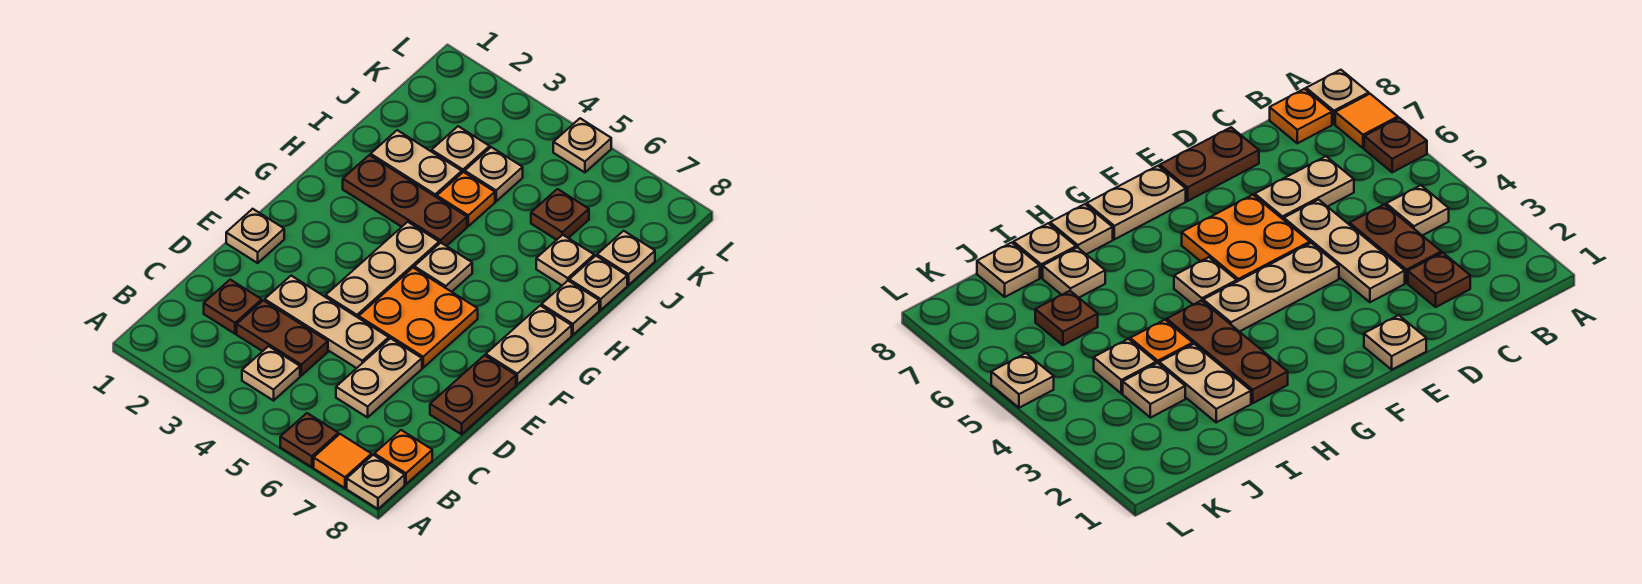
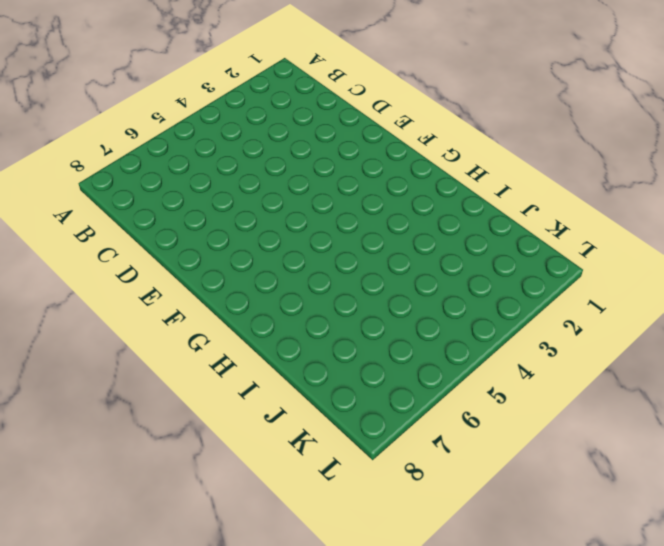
none -> brown 1x1 plate [280,413,338,467]
none -> orange 1x1 tile [314,434,372,488]
none -> tan 1x1 plate [347,455,405,509]

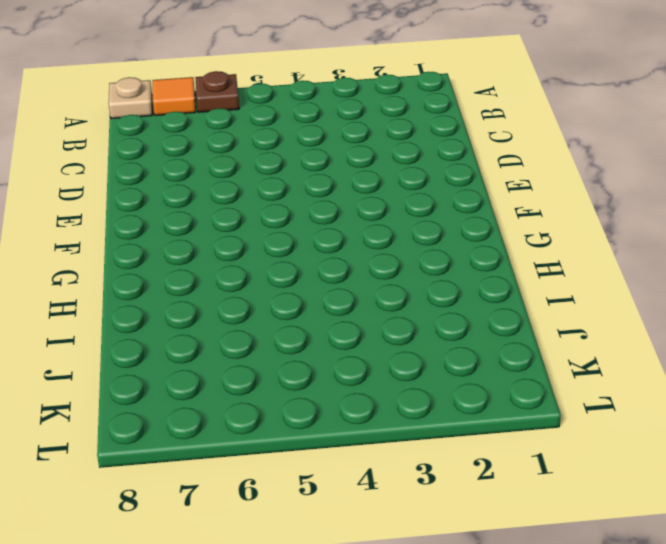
none -> tan 1x1 plate [242,346,300,401]
none -> orange 1x1 plate [374,430,432,484]
none -> brown 1x1 plate [204,280,262,334]

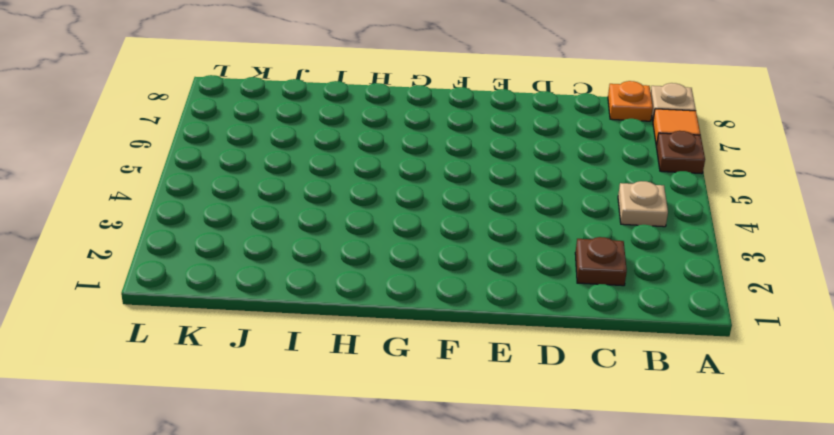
none -> brown 1x2 plate [237,300,328,375]
none -> tan 1x2 plate [336,338,422,417]
none -> tan 1x3 plate [265,276,389,368]

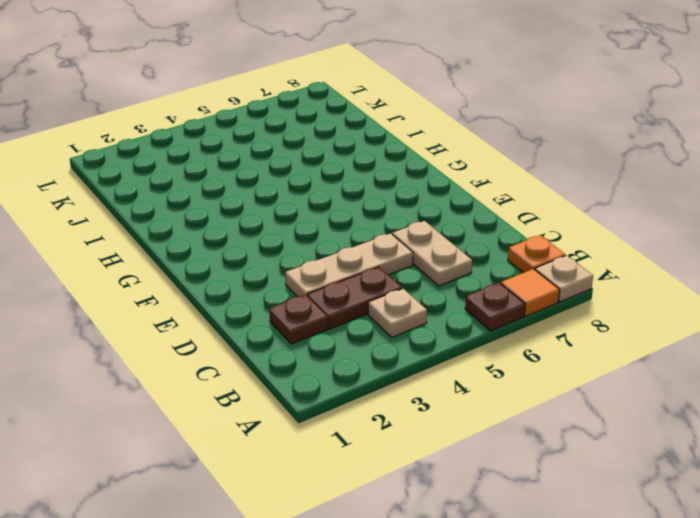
none -> brown 1x2 plate [430,355,516,434]
none -> tan 1x1 plate [226,209,284,263]
none -> tan 1x3 plate [326,222,439,318]

